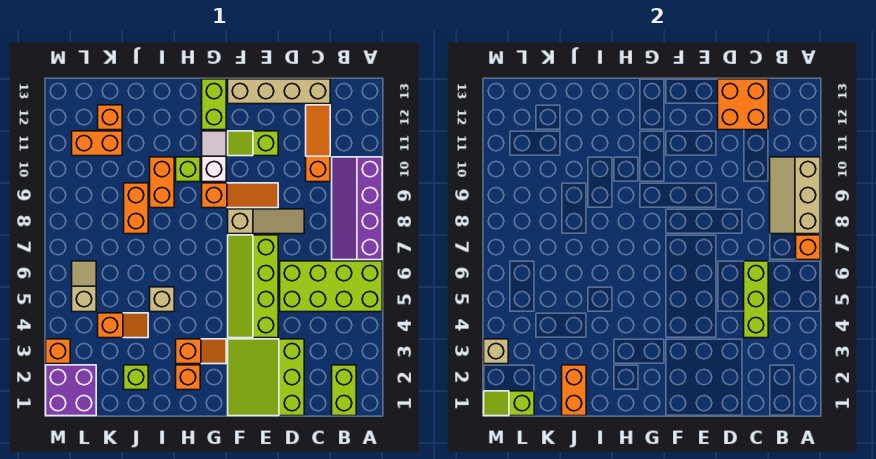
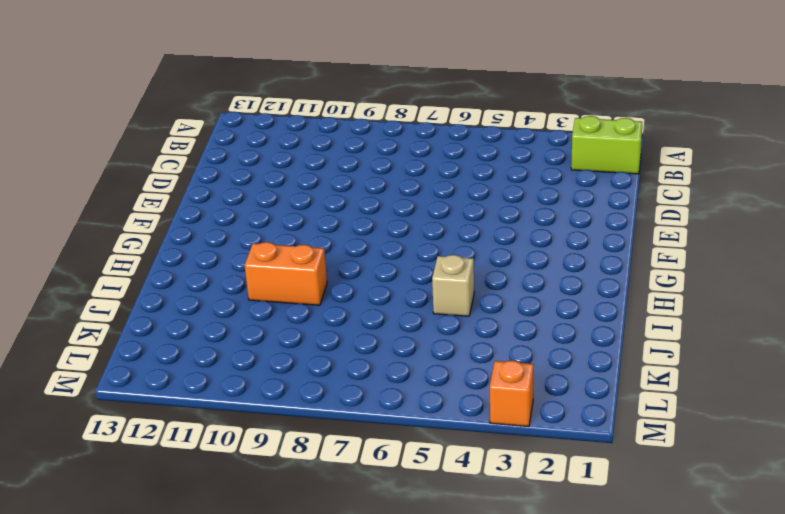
none -> lime 2x4 brick [280,261,382,312]
none -> purple 2x4 slope [332,157,382,260]
none -> orange 1x3 slope [306,105,330,182]
none -> tan 1x4 brick [228,79,330,104]

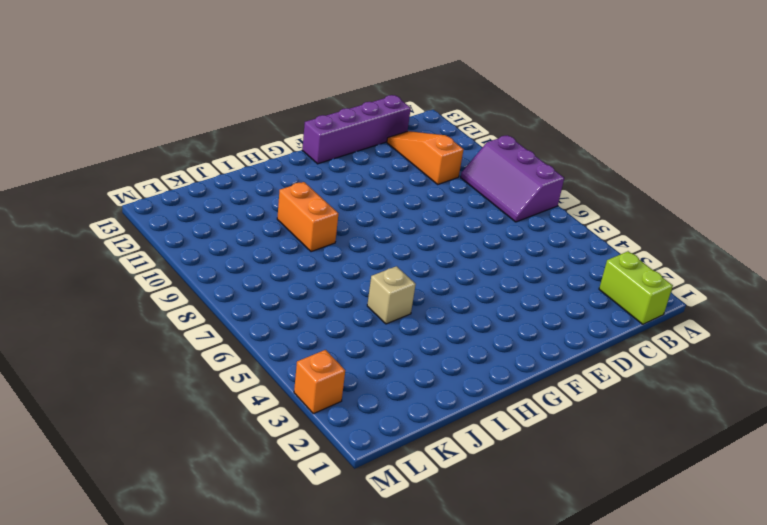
purple 2x3 slope [461,135,564,222] -> purple 2x4 slope [332,157,382,260]
purple 1x4 brick [302,95,411,164] -> tan 1x4 brick [228,79,330,104]
none -> lime 2x4 brick [280,261,382,312]
none -> lime 3x3 slope [228,339,304,416]
none -> tan 1x3 slope [228,209,304,234]
none -> lime 2x4 slope [228,235,278,338]

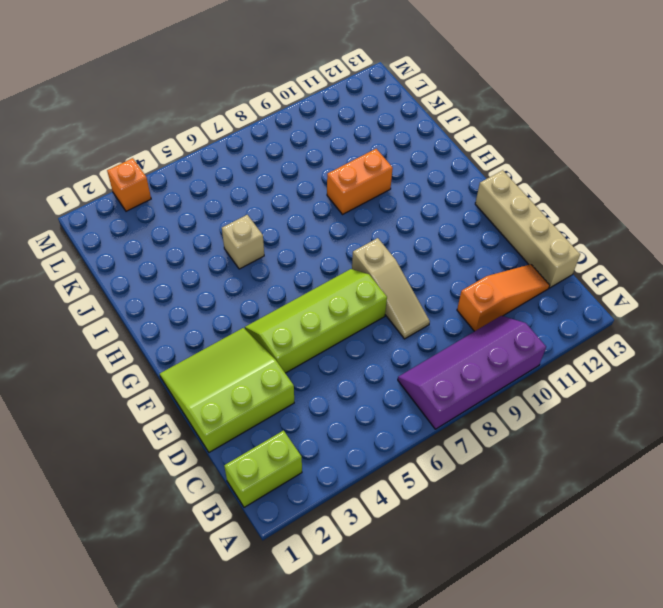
none -> lime 2x4 brick [280,261,382,312]
none -> orange 1x3 slope [202,183,278,208]
none -> lime 1x2 slope [228,131,278,156]
none -> orange 1x2 slope [176,339,226,364]

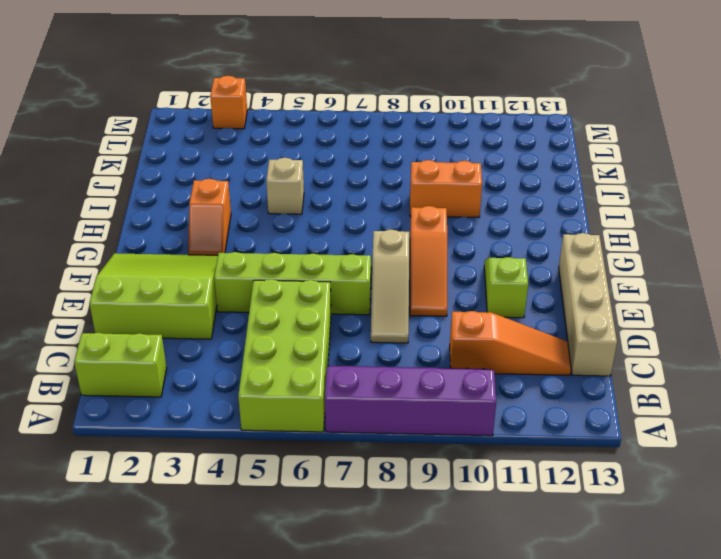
none -> white 1x2 slope [202,131,226,182]
none -> lime 1x2 brick [202,79,226,130]
none -> orange 1x1 brick [176,365,200,390]
none -> lime 1x1 brick [176,157,200,182]

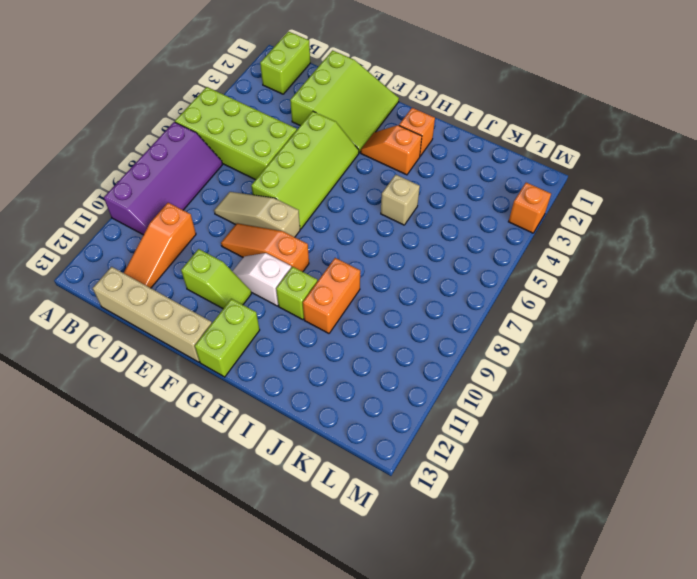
white 1x2 slope [232,253,291,306] -> white 1x2 slope turned to [202,131,226,182]
none -> lime 1x1 brick [124,365,148,390]
none -> orange 1x2 slope [98,313,148,338]
none -> orange 1x2 brick [124,183,148,234]
none -> orange 1x2 brick [72,131,122,156]

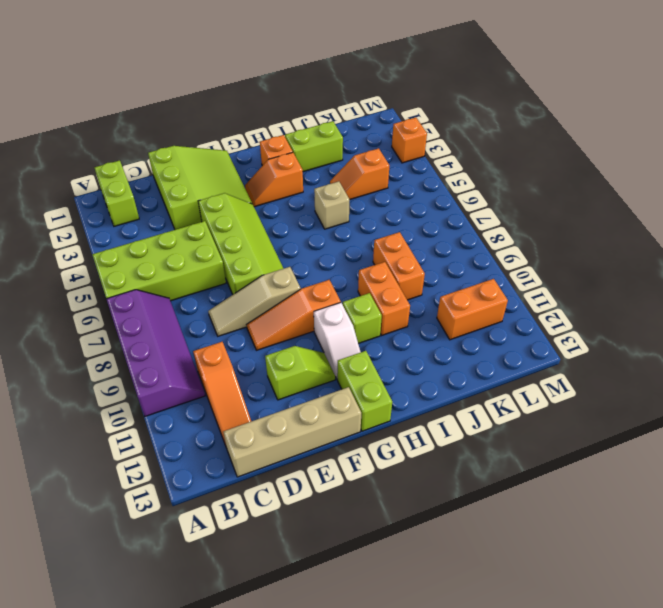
lime 1x2 brick [285,121,343,172] -> lime 1x1 brick [124,365,148,390]
none -> orange 1x1 brick [98,105,122,130]
none -> purple 2x2 brick [46,365,96,416]
none -> tan 1x2 slope [72,261,96,312]
none -> orange 1x1 brick [796,235,820,260]

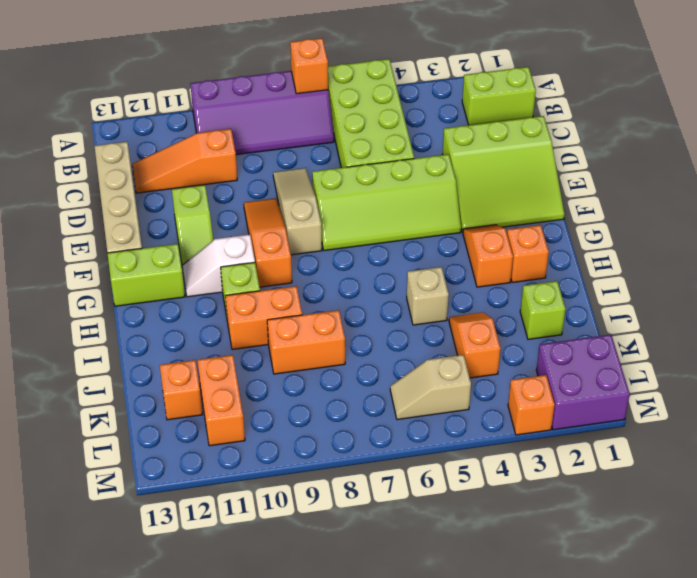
none -> tan 2x3 slope [770,157,820,234]
none -> lime 1x3 brick [744,261,768,338]
none -> orange 2x2 brick [718,79,768,130]
none -> orange 1x2 brick [562,365,586,416]

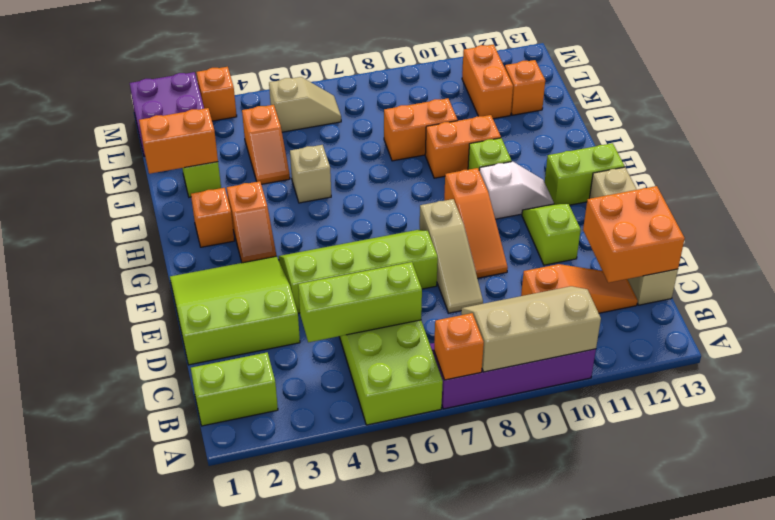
none -> lime 1x2 slope [484,391,534,416]
none -> tan 1x1 brick [484,339,508,364]

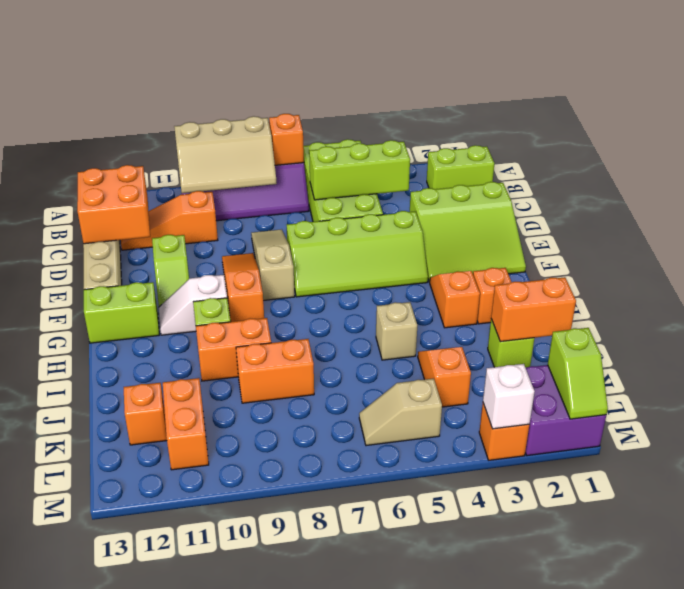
white 1x1 brick [483,364,535,429] -> tan 1x1 brick [484,339,508,364]

